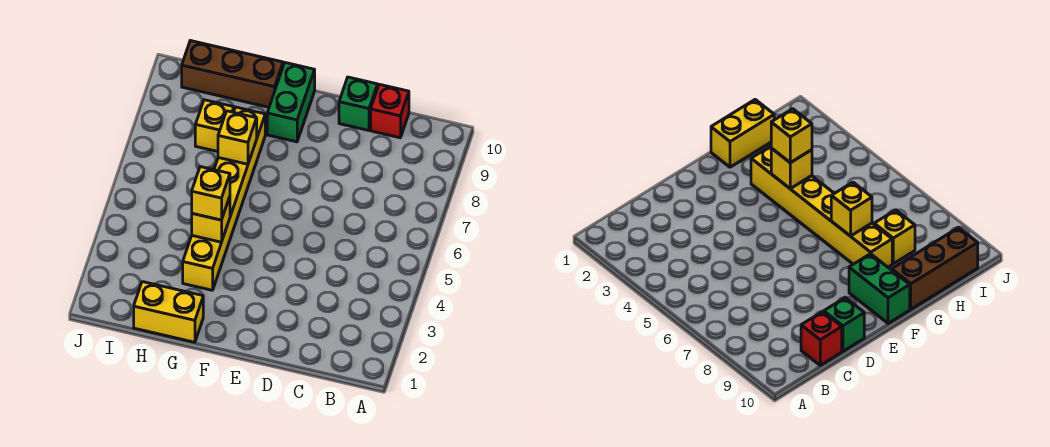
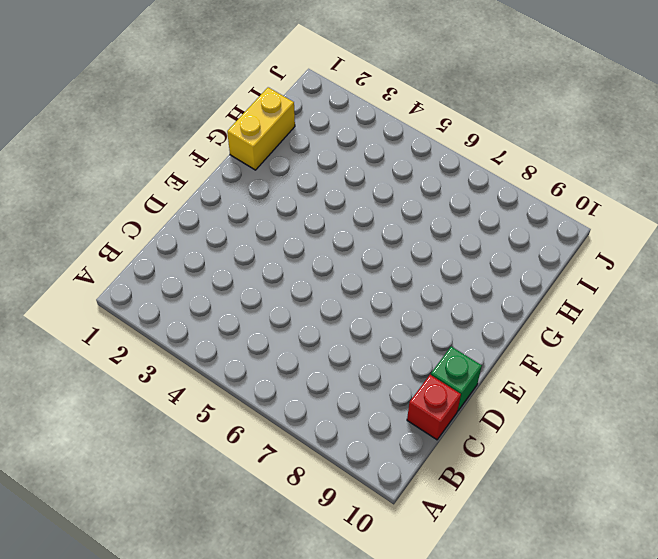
none -> green 1x2 brick [267,63,315,142]
none -> yellow 1x6 brick [183,107,265,290]

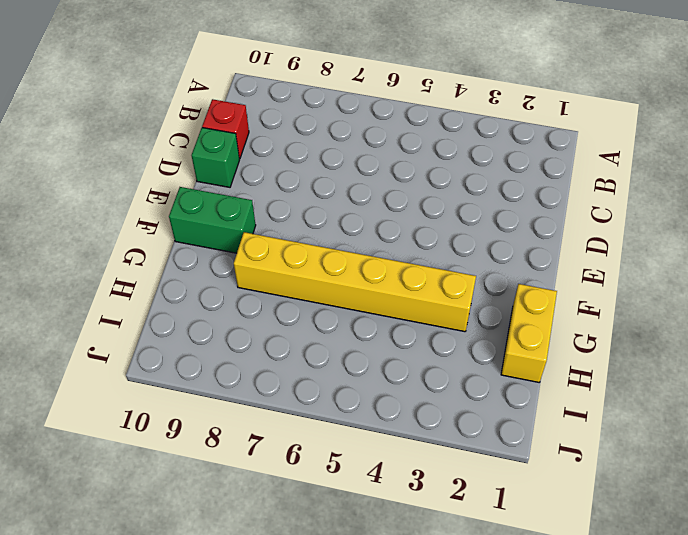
none -> brown 1x3 brick [182,41,283,107]
none -> yellow 1x1 brick [195,100,234,151]

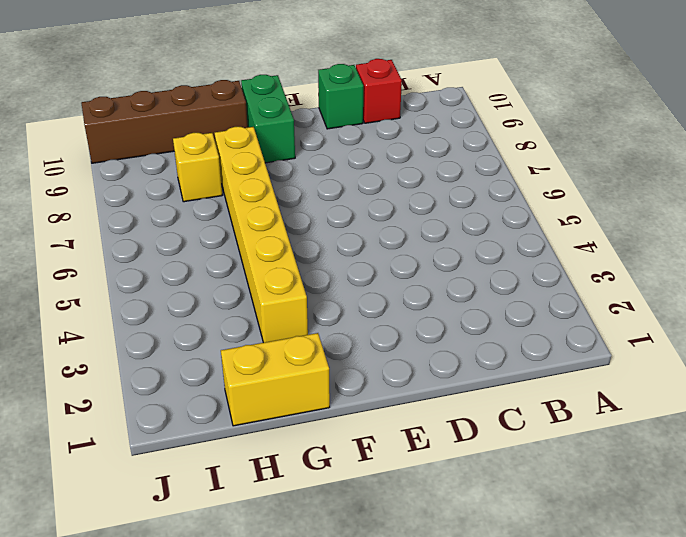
brown 1x4 brick [81,80,248,163] -> brown 1x3 brick [182,41,283,107]
none -> yellow 1x1 brick [192,197,230,242]
none -> yellow 1x1 brick [218,111,257,164]

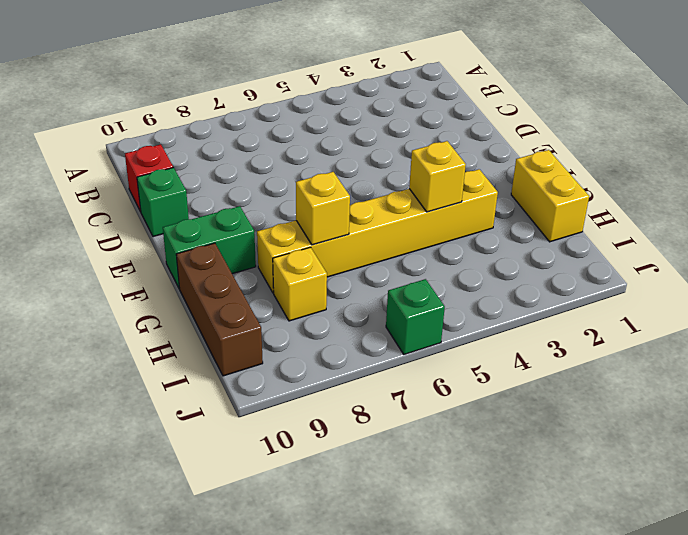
green 1x1 brick [386,279,445,355] -> none
none -> yellow 1x1 brick [192,167,230,220]

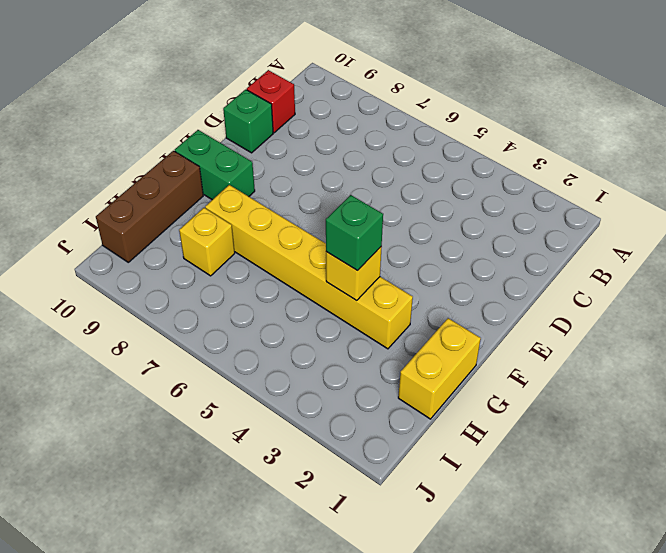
green 1x1 brick [326,195,383,271] -> yellow 1x1 brick [192,167,230,220]
none -> yellow 1x1 brick [218,111,257,164]

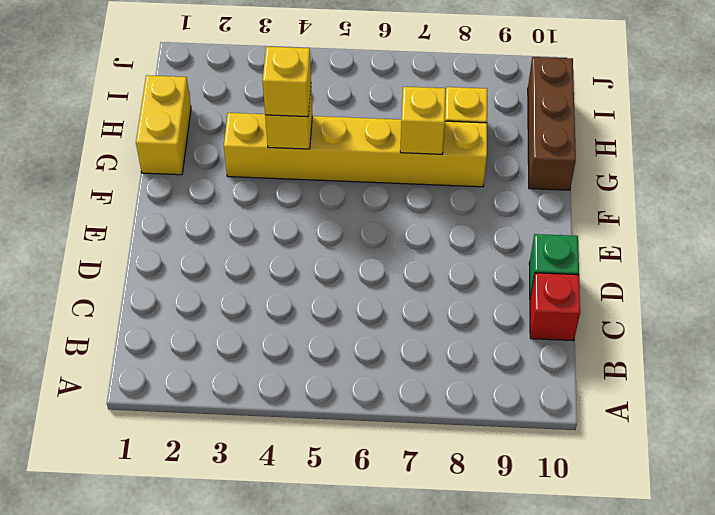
none -> green 1x2 brick [267,63,315,142]

